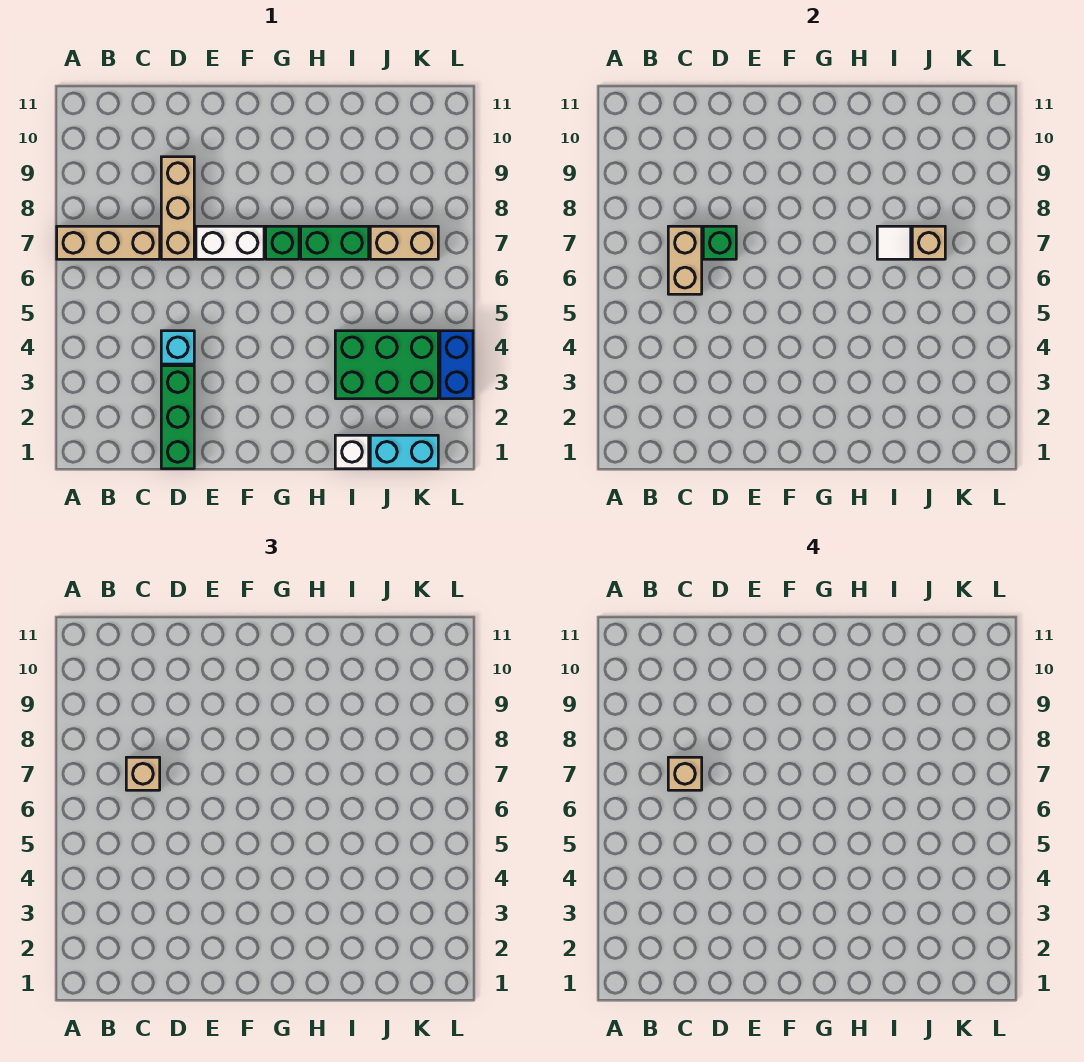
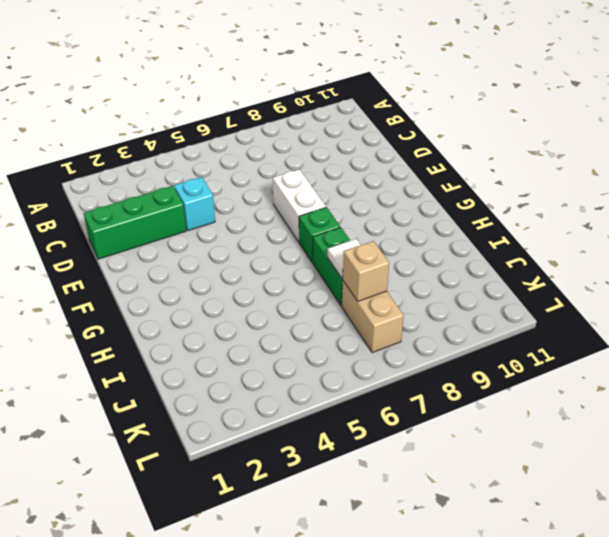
none -> tan 1x3 brick [57,226,160,259]
none -> tan 1x3 brick [161,157,194,259]
none -> white 1x1 brick [335,435,369,469]

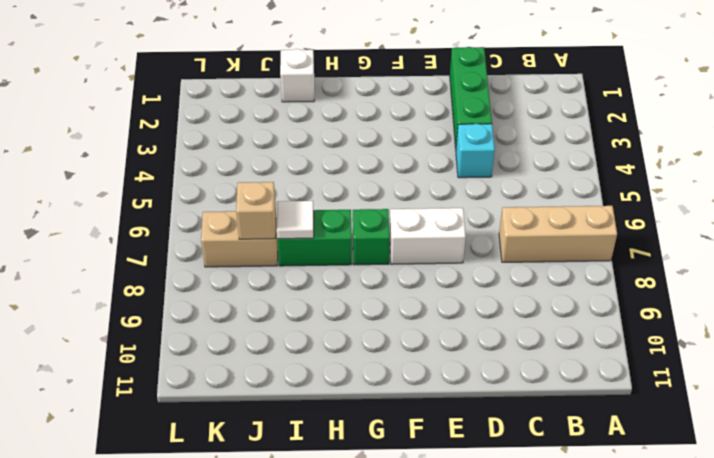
none -> tan 1x3 brick [161,157,194,259]
none -> green 2x3 brick [335,331,438,399]
none -> cyan 1x2 brick [370,435,438,469]

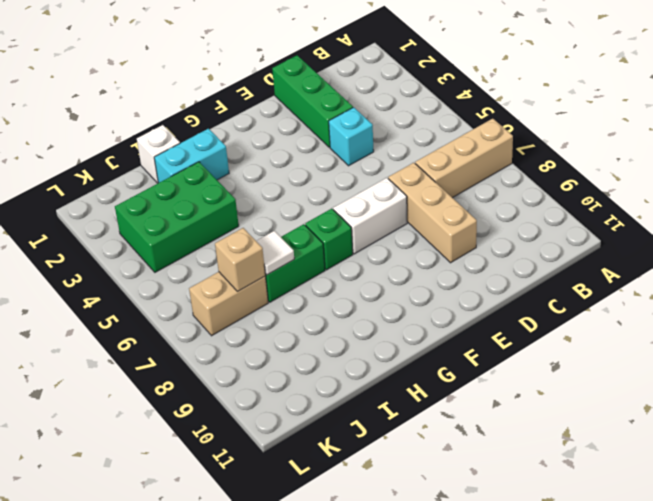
cyan 1x2 brick [154,129,229,183] -> cyan 1x2 brick moved to [370,435,438,469]
none -> blue 1x2 brick [440,331,473,399]
none -> tan 1x2 brick [668,226,702,294]
none -> green 1x1 brick [703,226,736,259]

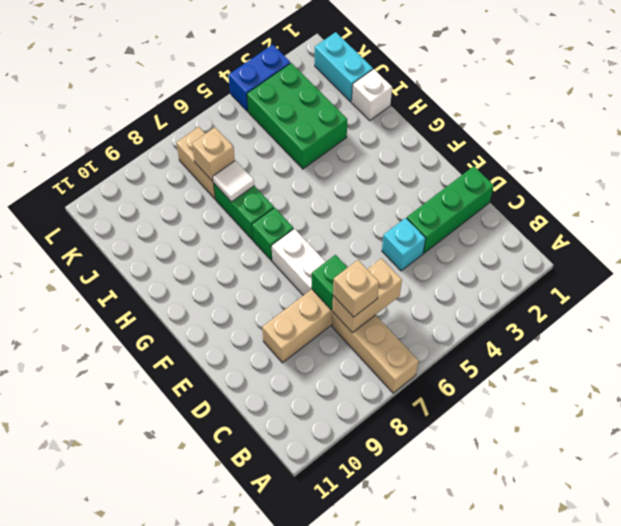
none -> tan 1x1 brick [668,757,702,790]

